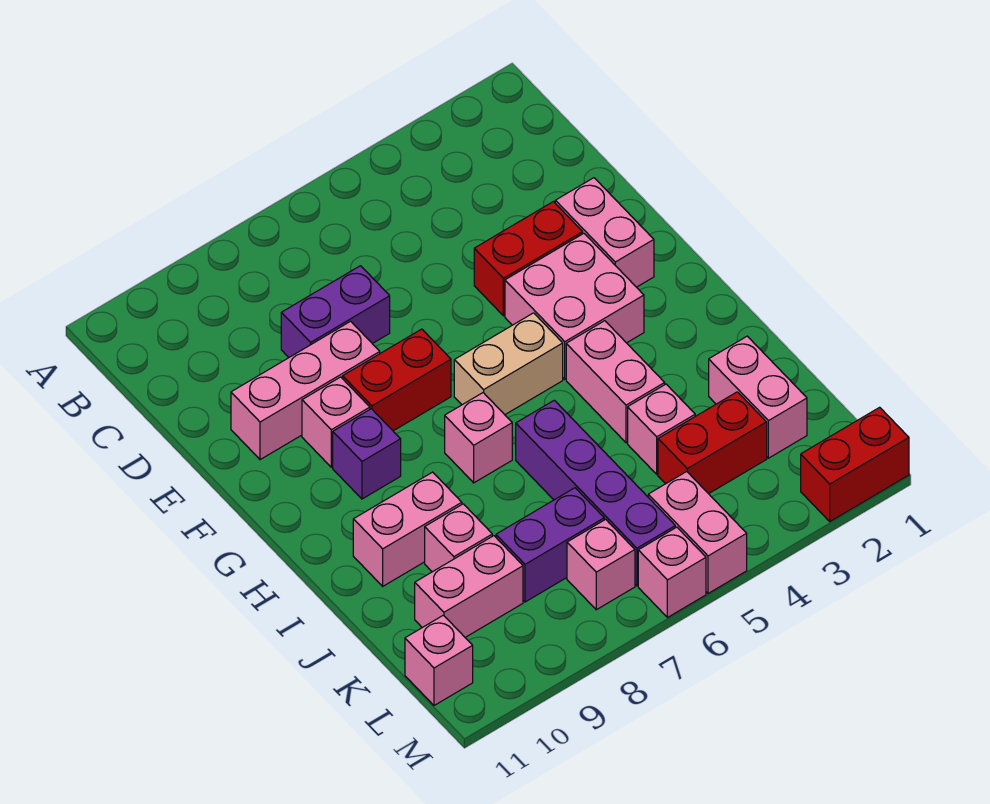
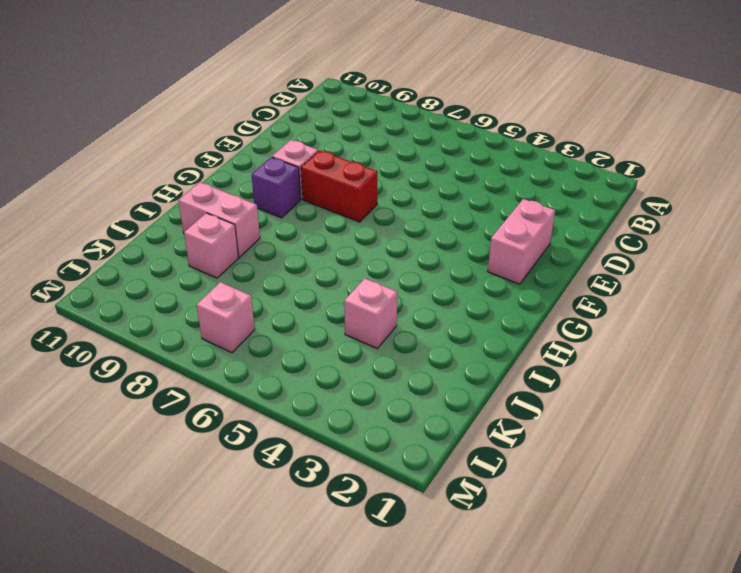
none -> purple 1x2 brick [281,266,390,357]
none -> red 1x2 brick [474,202,583,316]
none -> pink 1x3 brick [231,321,380,460]

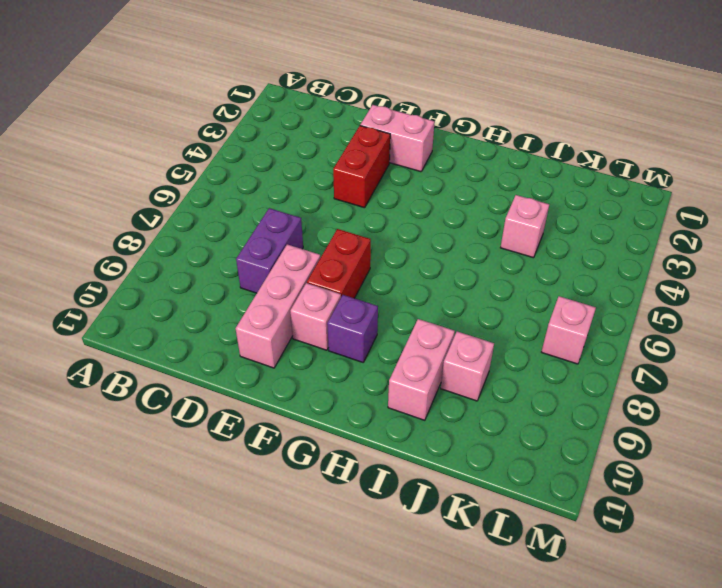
none -> pink 2x2 brick [505,234,644,379]
none -> tan 1x2 brick [454,313,563,415]
none -> pink 1x2 brick [566,321,665,443]

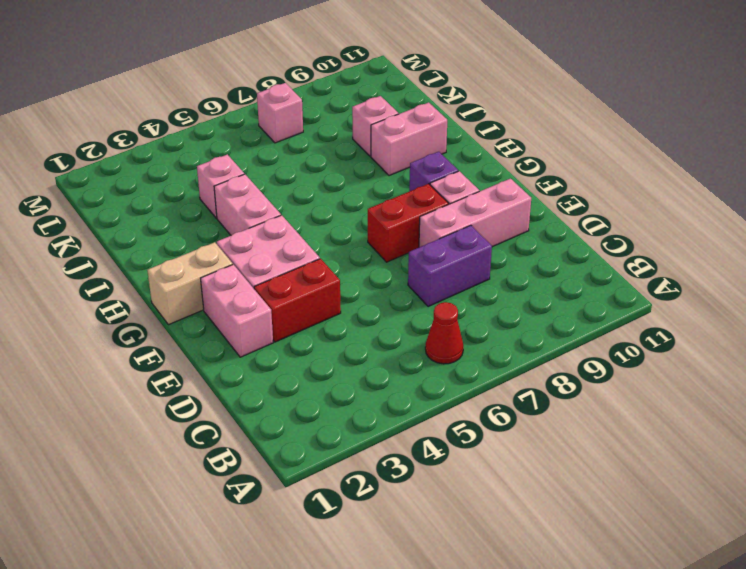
red 1x1 cone [425,302,463,364] -> none
tan 1x2 brick [147,242,233,325] -> tan 1x2 brick moved to [454,313,563,415]
none -> pink 1x1 brick [445,393,512,483]
none -> purple 1x4 brick [516,400,675,586]
none -> pink 1x2 brick [709,336,807,458]

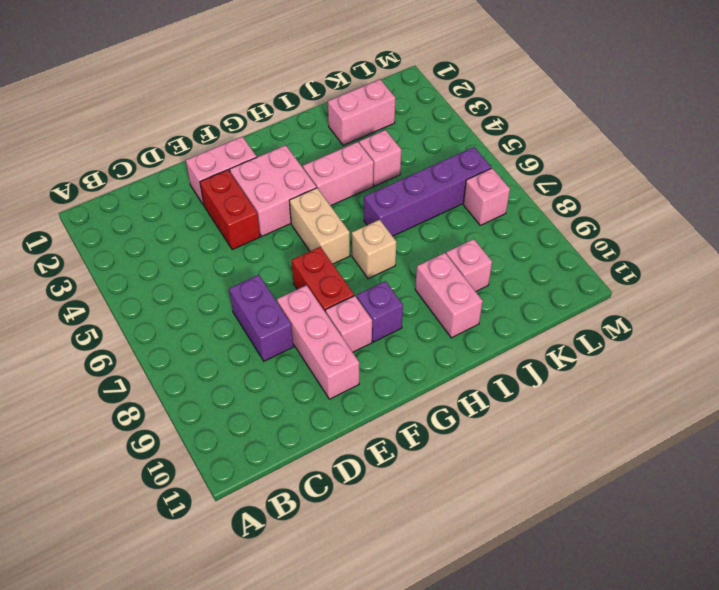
tan 1x1 brick [352,220,396,279] -> pink 1x1 brick [445,393,512,483]
none -> red 1x2 brick [658,392,767,494]
none -> purple 1x2 brick [496,488,604,602]
none -> pink 1x2 brick [415,536,523,637]

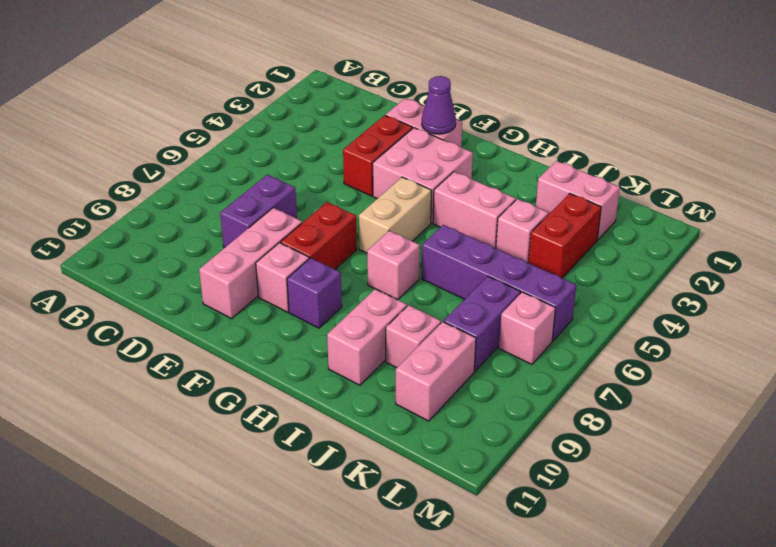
purple 1x1 cone [422,76,456,134] -> none
none -> pink 1x2 brick [648,472,747,593]
none -> pink 1x1 brick [405,615,473,705]
none -> red 1x2 brick [801,407,909,521]

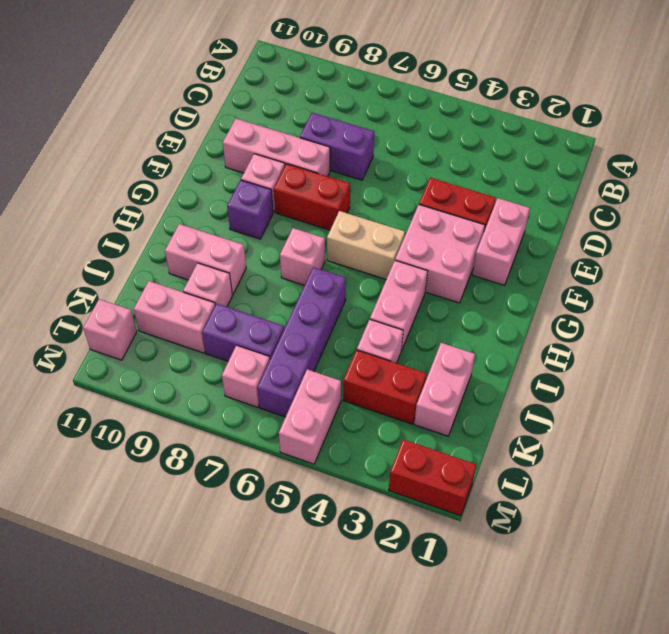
none -> pink 1x1 brick [638,527,706,617]

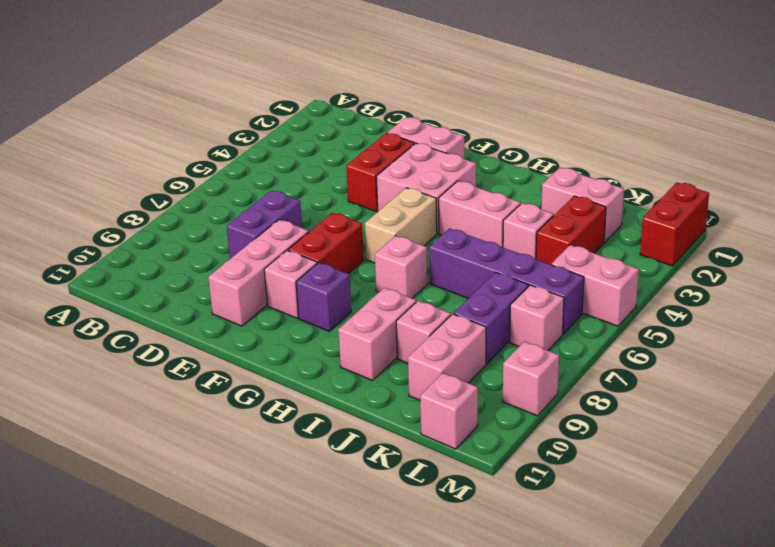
pink 1x1 brick [503,342,559,416] -> pink 1x1 brick moved to [638,527,706,617]

